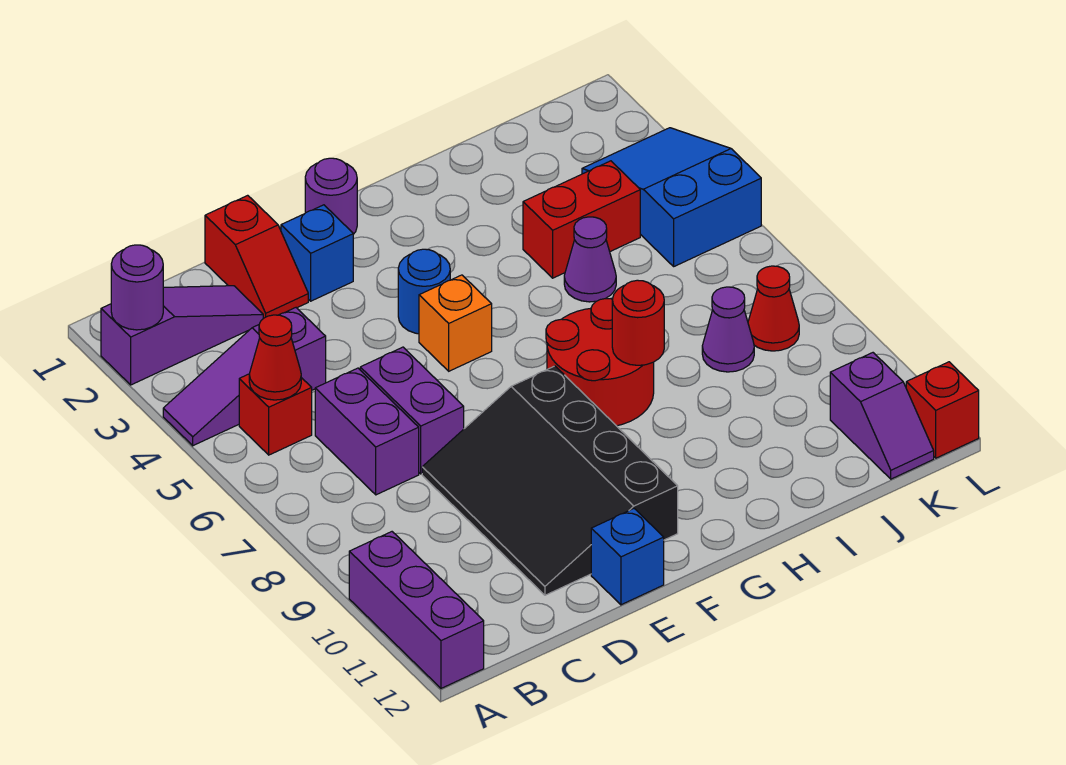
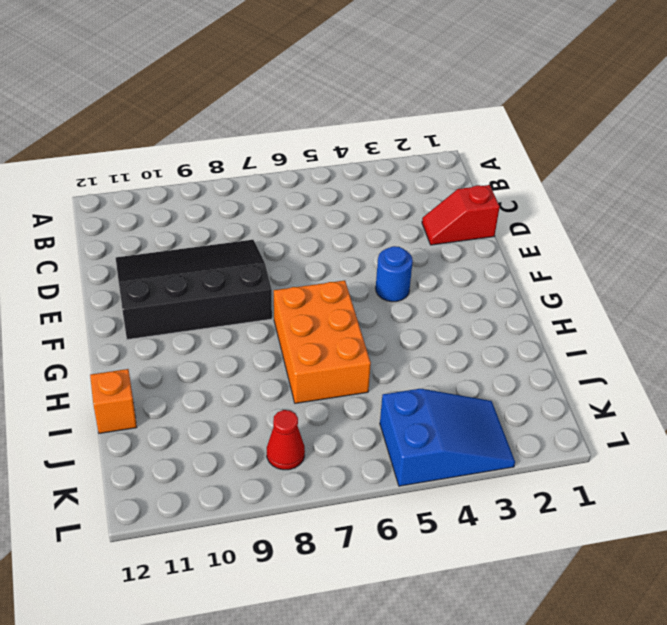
orange 2x3 brick [274,280,371,403] -> red 2x2 round brick [546,299,654,426]
orange 1x1 brick [90,369,137,433] -> orange 1x1 brick moved to [419,275,492,371]
none -> purple 1x3 slope [101,286,263,385]
none -> purple 1x3 slope [163,308,326,446]
none -> purple 1x3 brick [349,532,484,688]

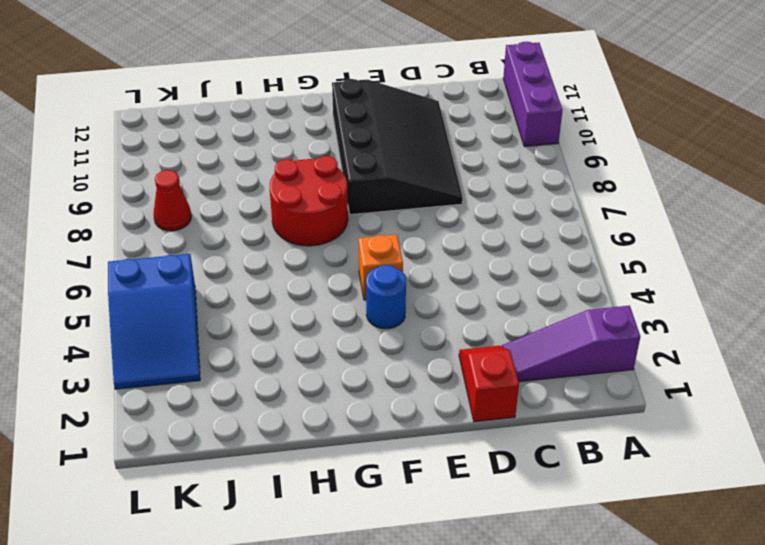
none -> purple 1x3 slope [163,308,326,446]
none -> red 1x1 brick [239,374,312,455]
none -> purple 1x2 brick [315,368,419,495]

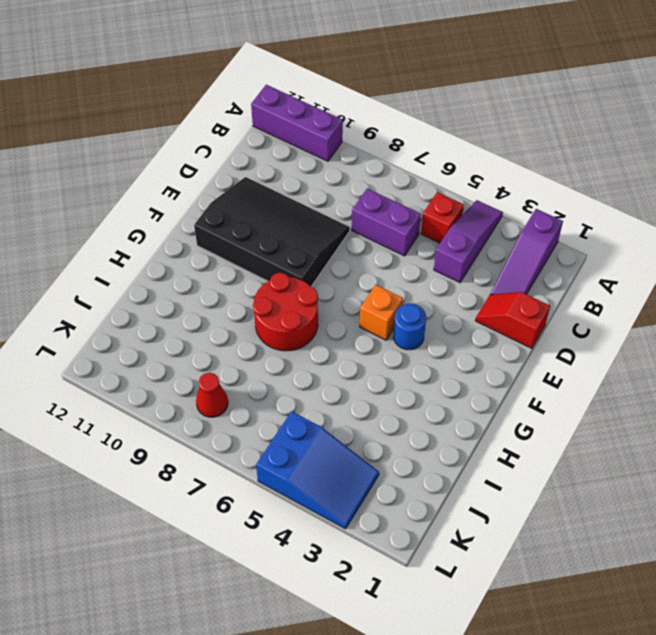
none -> purple 1x2 brick [360,347,464,474]
none -> blue 1x1 brick [281,205,353,301]
none -> blue 1x1 brick [591,509,664,605]

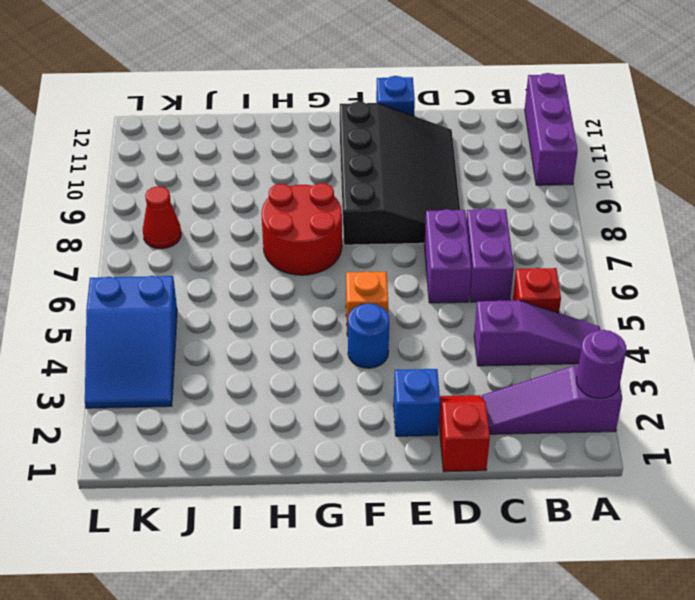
none -> purple 1x1 round brick [305,158,357,234]
none -> red 1x2 brick [523,161,640,278]
none -> purple 1x1 cone [564,217,616,302]

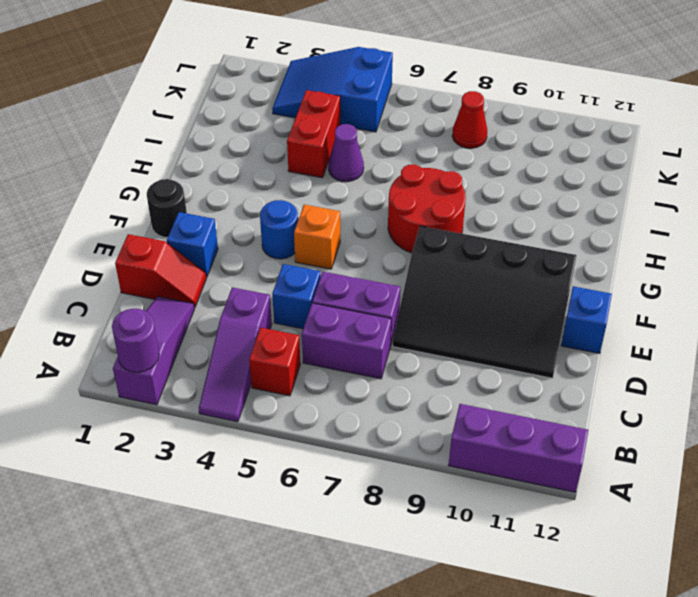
blue 1x1 brick [272,264,321,329] -> none
black 1x1 round brick [147,179,187,237] -> purple 1x1 round brick [305,158,357,234]
none -> purple 1x1 cone [702,287,754,372]
none -> purple 1x2 slope [830,353,934,479]
none -> red 1x1 brick [906,362,979,458]

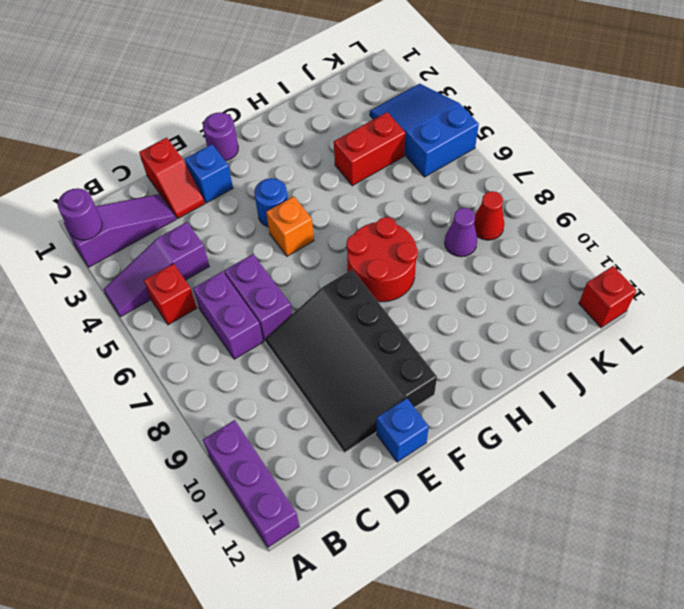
none -> purple 1x1 cone [564,217,616,302]
none -> purple 1x2 slope [830,353,934,479]
none -> red 1x1 cone [249,315,301,400]

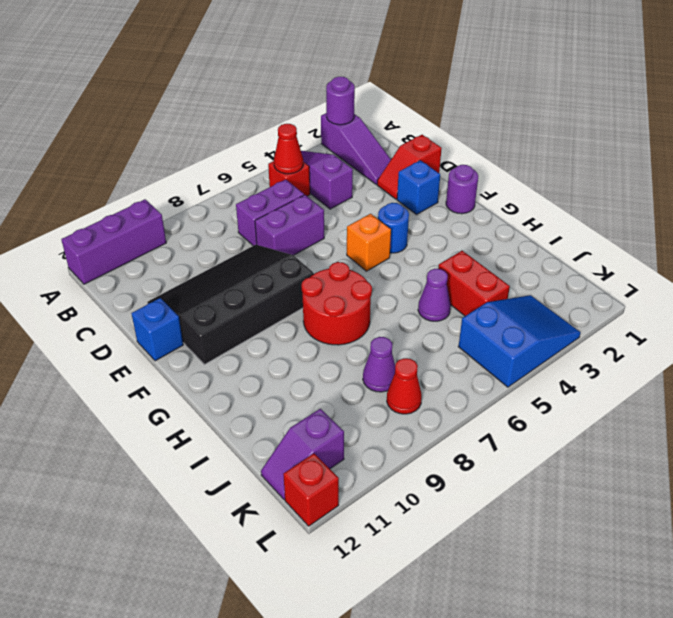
none -> red 1x1 round brick [612,280,664,365]

